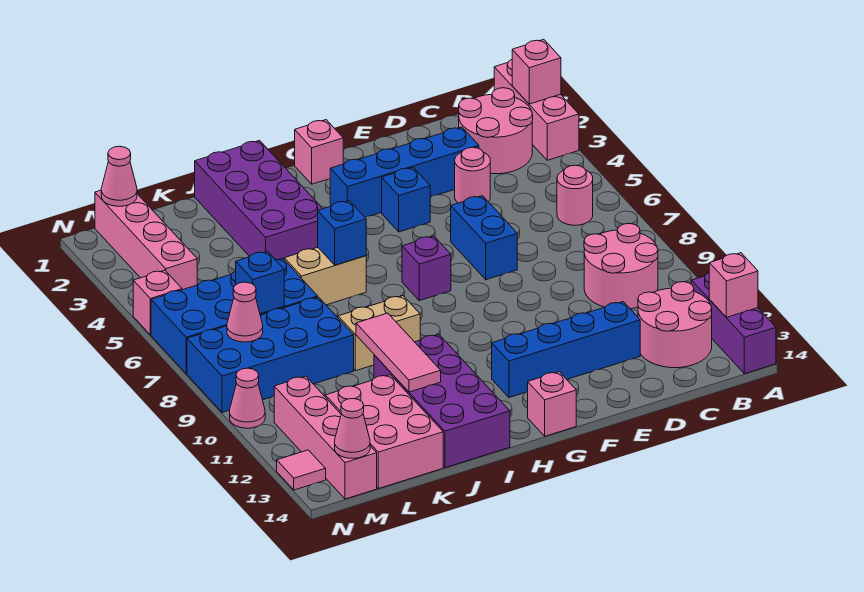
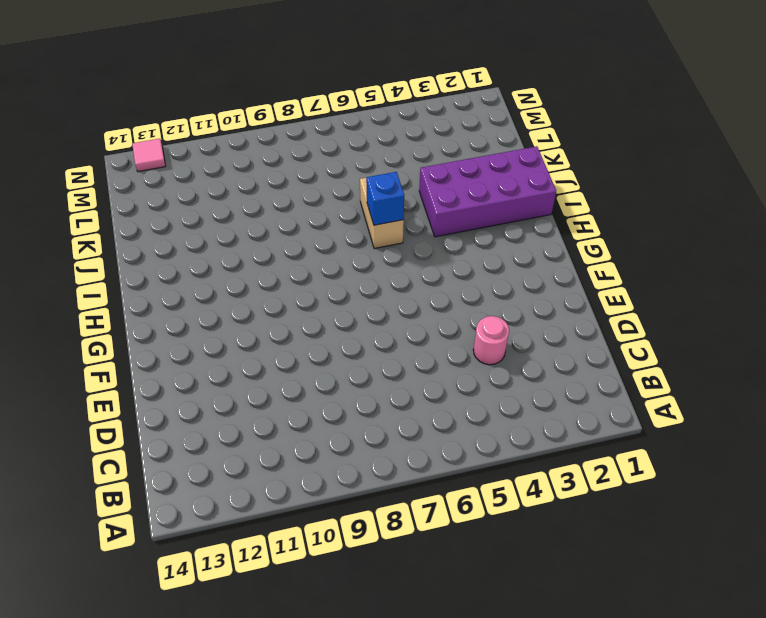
none -> pink 1x3 brick [494,60,579,160]
none -> purple 1x3 brick [691,273,776,374]
none -> pink 2x2 round brick [459,88,533,174]
none -> pink 1x1 round brick [557,165,593,225]

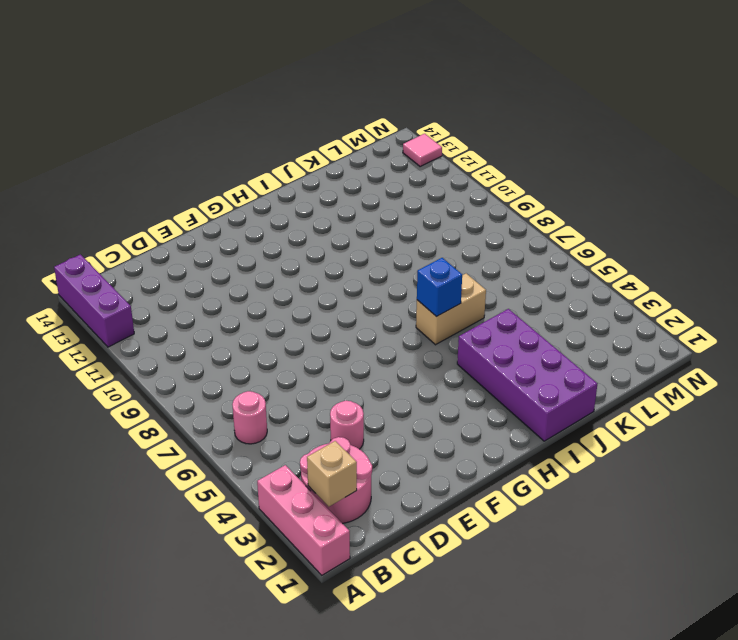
tan 1x1 brick [307,441,357,507] -> none
none -> pink 2x2 round brick [584,224,658,309]
none -> pink 2x2 round brick [638,282,712,368]
none -> blue 1x4 brick [330,127,479,217]
none -> blue 1x4 brick [492,302,640,398]

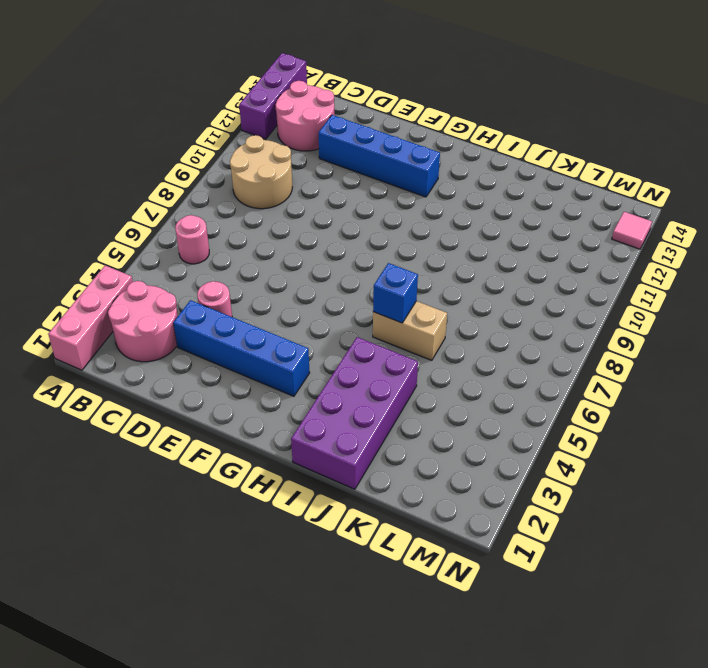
tan 2x2 round brick [230,135,292,209] -> pink 2x2 round brick [584,224,658,309]
none -> blue 1x2 brick [451,196,517,280]
none -> blue 1x1 brick [382,167,430,232]
none -> pink 1x1 brick [295,120,343,184]
none -> purple 1x1 brick [402,236,451,301]

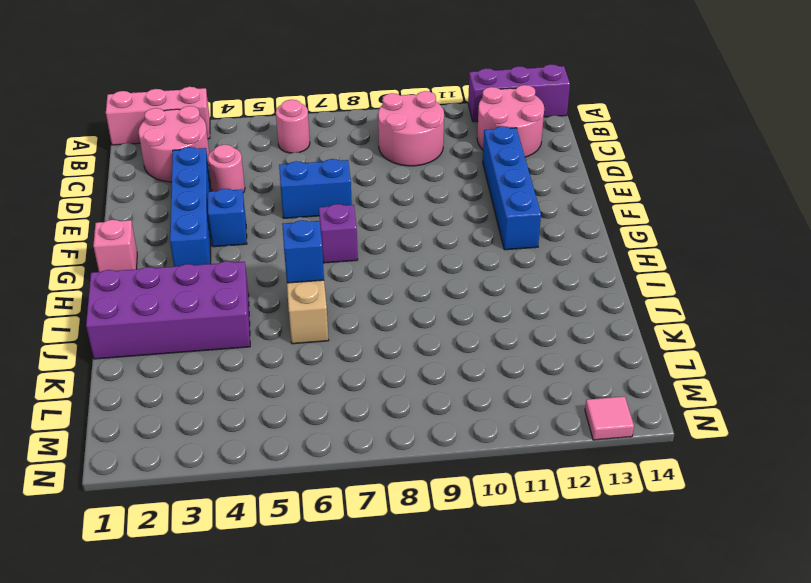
none -> pink 1x1 brick [528,372,576,436]
none -> tan 1x2 brick [338,296,420,371]
none -> purple 2x4 brick [374,334,510,468]
none -> blue 2x4 brick [151,258,318,374]

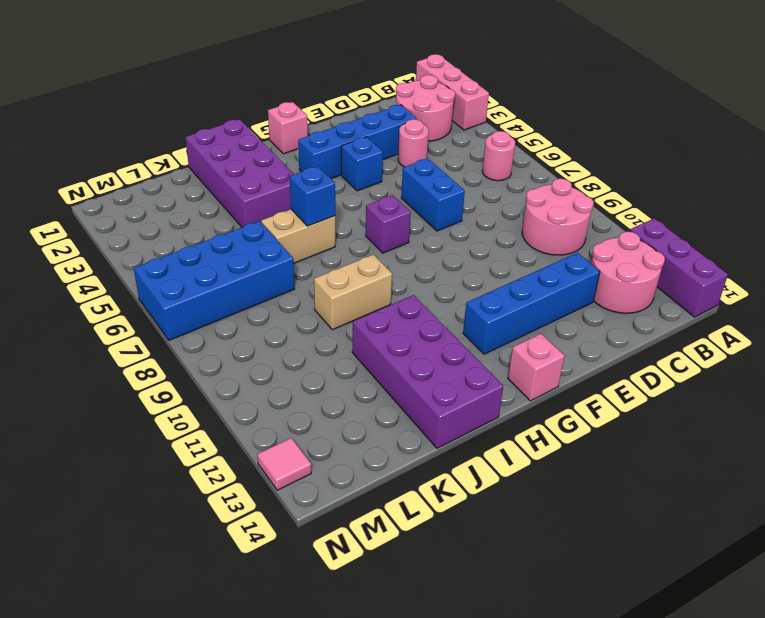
none -> blue 2x4 brick [187,297,354,413]
none -> pink 2x3 brick [325,375,443,489]
none -> pink 1x4 brick [95,190,197,290]
none -> pink 1x4 brick [274,376,377,499]

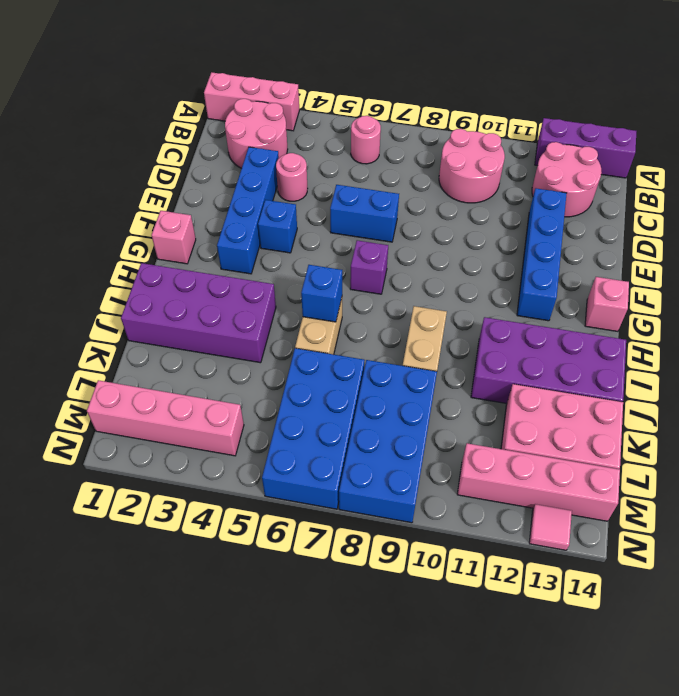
none -> pink 1x1 brick [133,270,182,335]
none -> pink 1x1 cone [230,368,265,428]
none -> pink 1x1 brick [512,39,561,104]
none -> pink 1x1 brick [709,253,758,317]

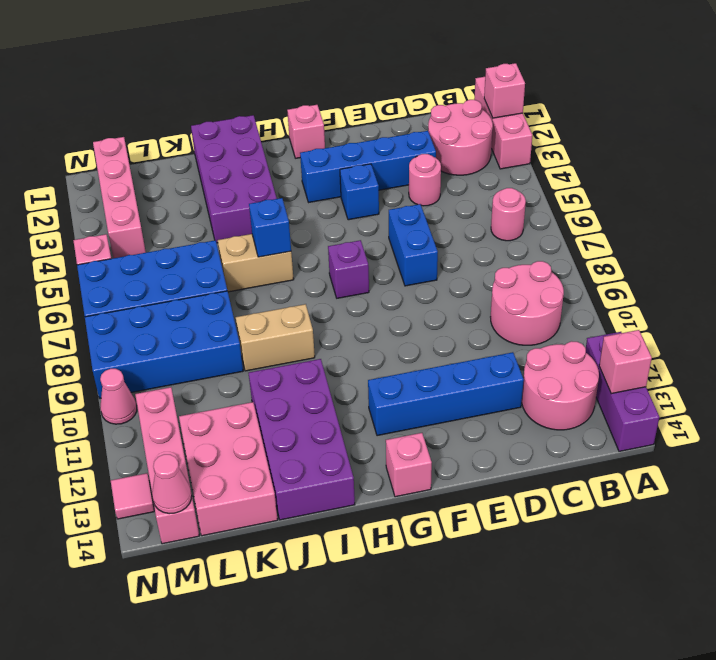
none -> pink 1x3 tile [356,313,441,392]
none -> blue 1x1 brick [236,251,284,314]
none -> pink 1x1 cone [101,146,137,206]
none -> pink 1x1 cone [227,282,263,342]

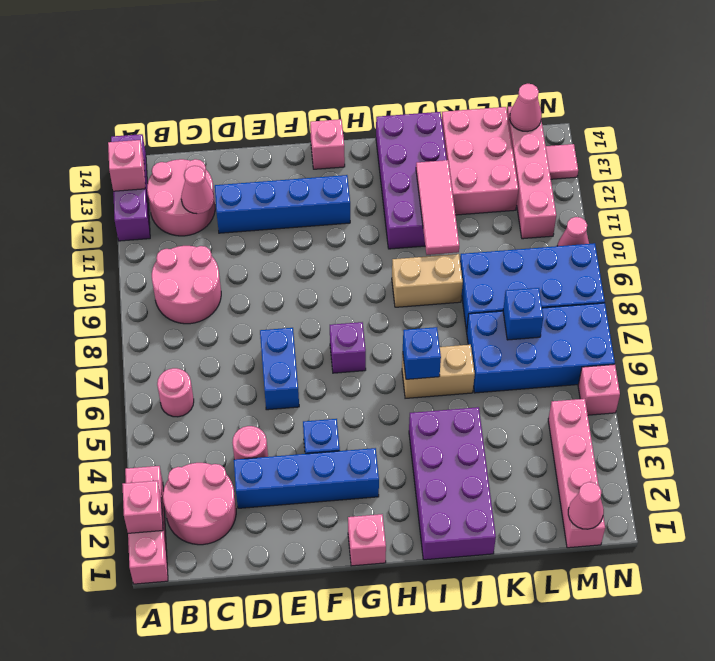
pink 1x1 cone [181,166,214,214] -> pink 1x1 cone moved to [227,282,263,342]

